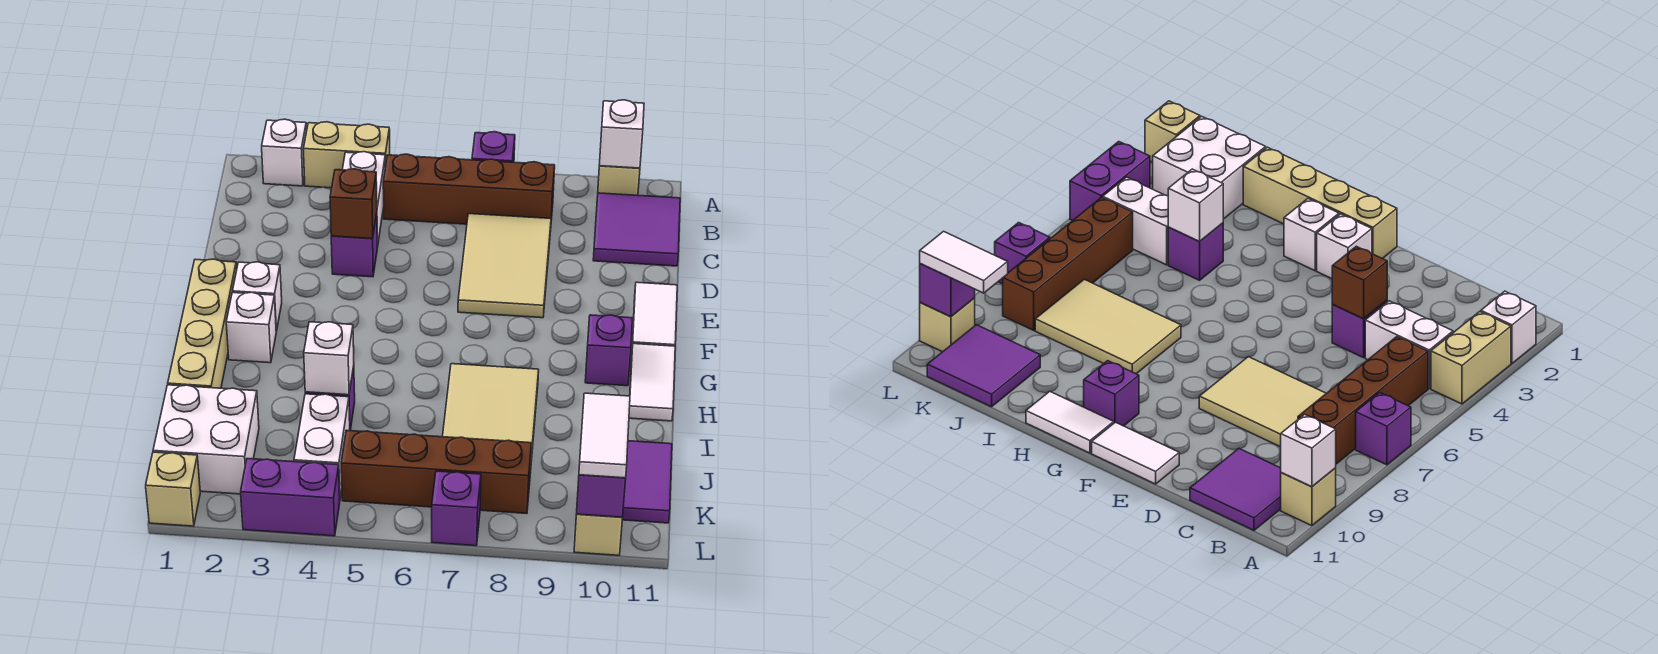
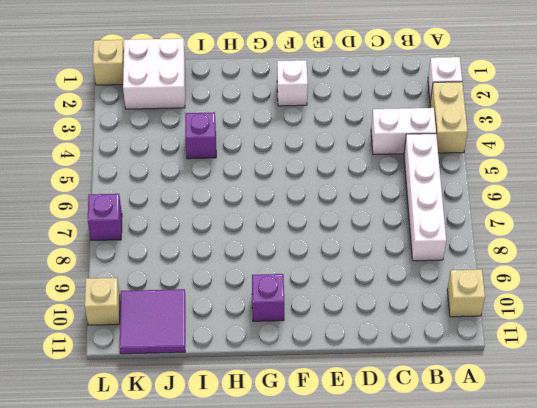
white 1x4 brick [404,134,446,261] -> brown 1x4 brick [383,154,555,224]
none -> purple 1x1 brick [472,132,515,162]
none -> purple 2x2 tile [593,193,680,266]
none -> tan 2x3 tile [458,214,551,318]
none -> purple 1x1 brick [331,213,377,277]

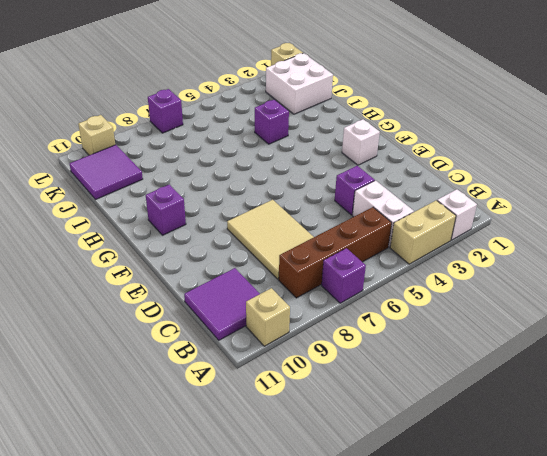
none -> white 1x2 tile [632,282,677,346]
none -> tan 1x4 brick [168,259,237,388]
none -> white 1x1 brick [226,292,276,363]
none -> white 1x2 tile [629,344,675,421]

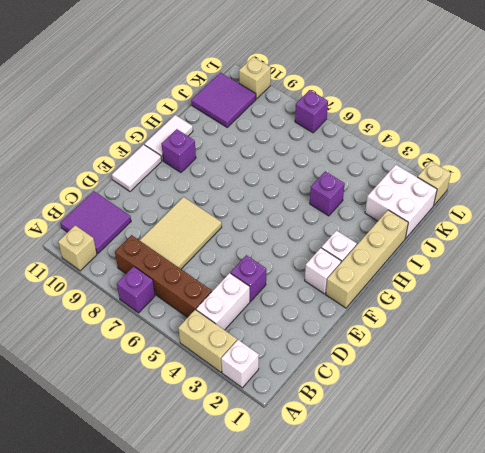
none -> tan 2x3 tile [442,364,539,473]
none -> white 1x2 brick [294,394,350,498]
none -> brown 1x4 brick [341,430,531,514]
none -> purple 1x2 brick [241,459,340,536]

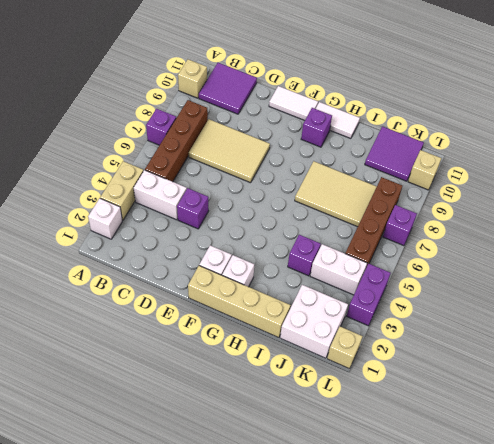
none -> white 1x1 brick [599,100,644,168]
none -> brown 1x1 brick [330,169,377,239]
none -> white 1x1 brick [304,322,354,395]
none -> purple 1x1 brick [577,475,626,517]

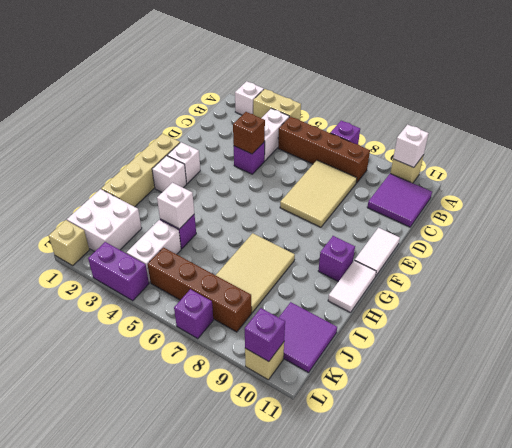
none -> white 1x2 tile [579,393,630,478]

